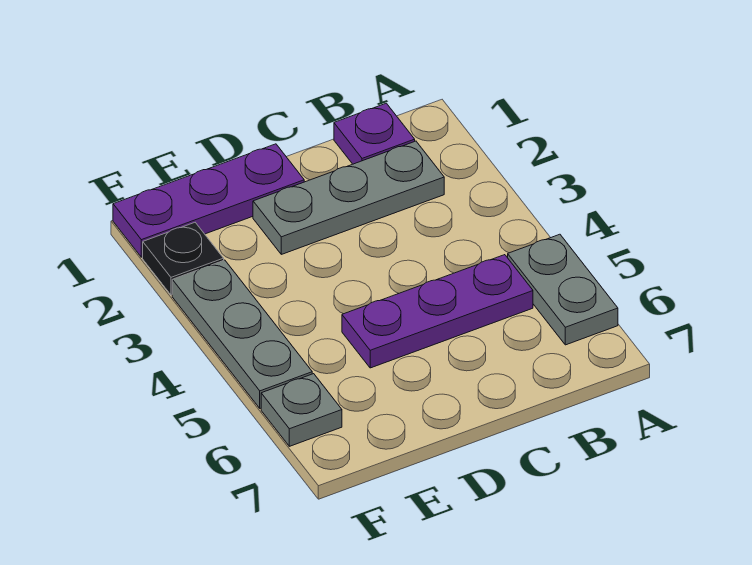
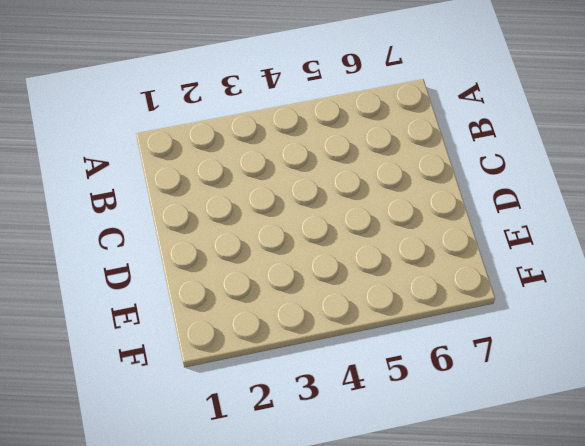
none -> grey 1x2 plate [508,234,618,345]
none -> purple 1x1 plate [334,103,415,164]

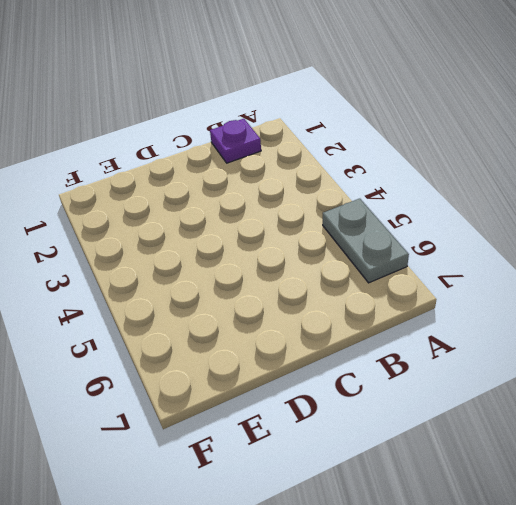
none -> grey 1x3 plate [253,141,444,254]
none -> purple 1x3 plate [342,255,533,368]

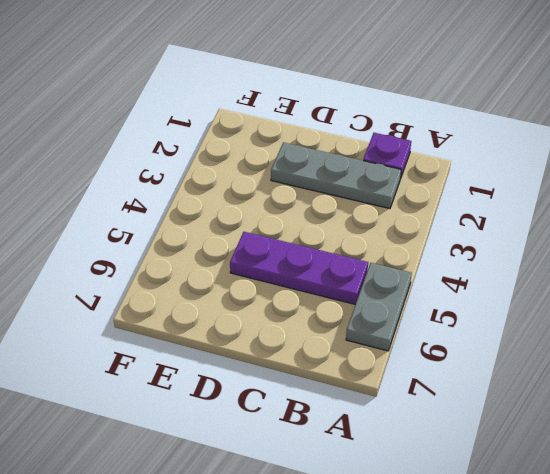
none -> purple 1x3 plate [113,144,304,257]
none -> black 1x1 plate [143,223,224,295]

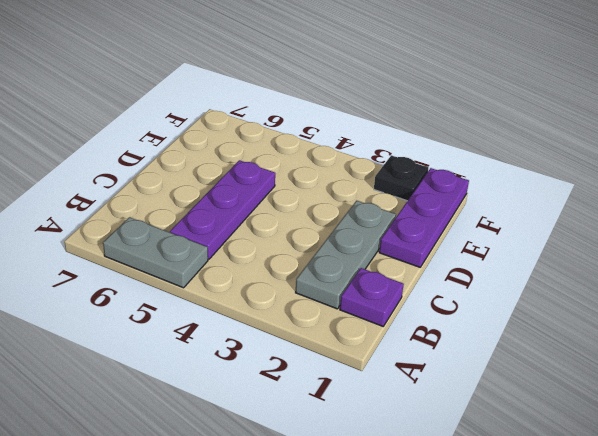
none -> grey 1x3 plate [172,260,312,408]
none -> grey 1x1 plate [261,374,342,446]

